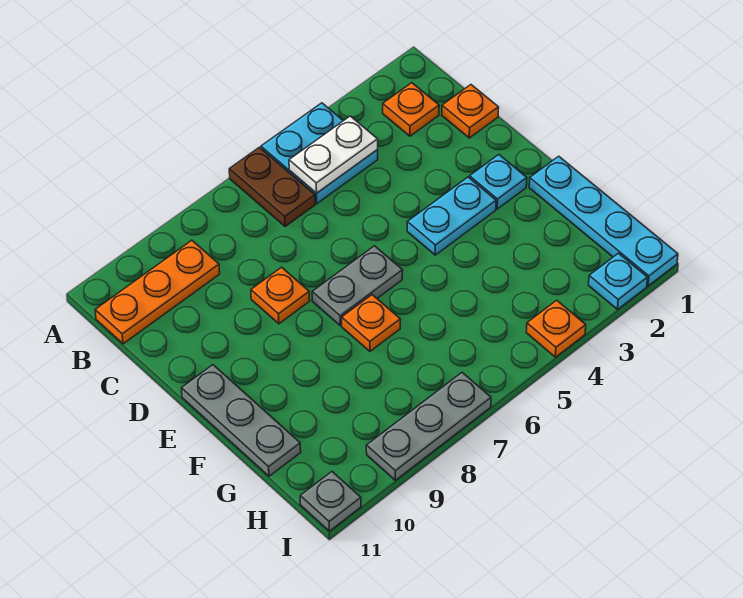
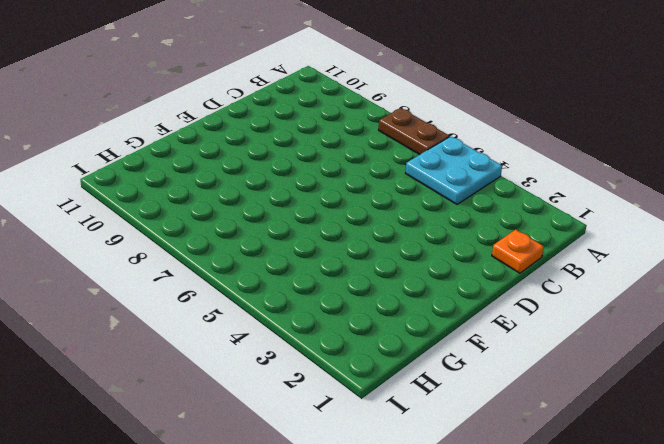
brown 1x2 plate [379,108,449,155] -> brown 1x2 plate turned to [229,147,315,227]
none -> orange 1x1 plate [383,83,439,136]
none -> orange 1x3 plate [95,240,220,344]
none -> orange 1x1 plate [251,267,310,324]

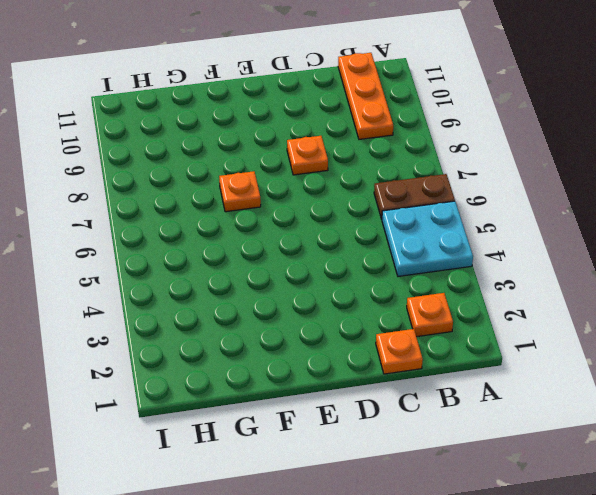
none -> cyan 1x1 plate [470,155,527,209]
none -> cyan 1x2 plate [407,177,496,255]
none -> grey 1x2 plate [312,246,403,326]

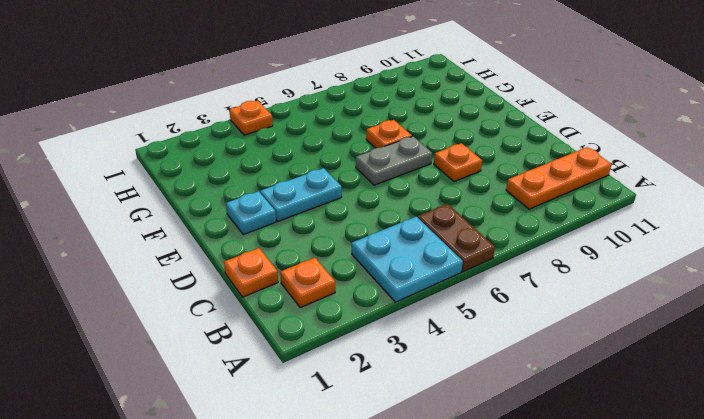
none -> grey 1x3 plate [181,365,301,476]
none -> cyan 1x4 plate [529,156,678,286]
none -> cyan 1x1 plate [589,253,648,309]

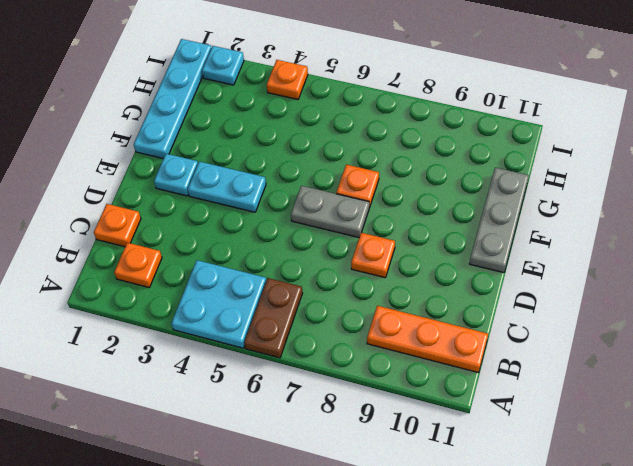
none -> grey 1x3 plate [366,373,491,480]
none -> grey 1x1 plate [300,472,361,531]
none -> white 1x2 plate [289,116,378,193]

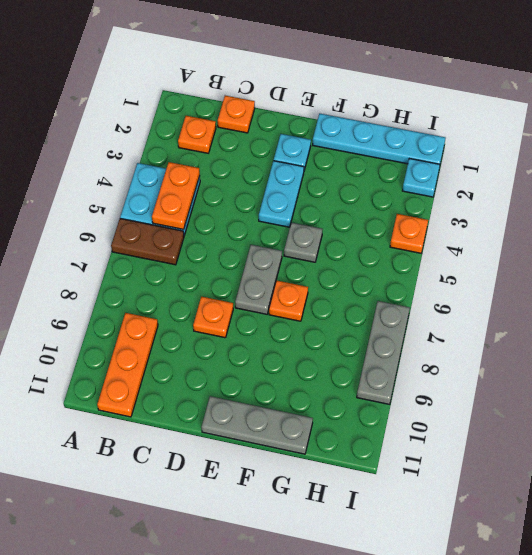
orange 1x2 plate [152,162,200,229] -> white 1x2 plate [289,116,378,193]
grey 1x1 plate [284,223,322,262] -> grey 1x1 plate moved to [300,472,361,531]

